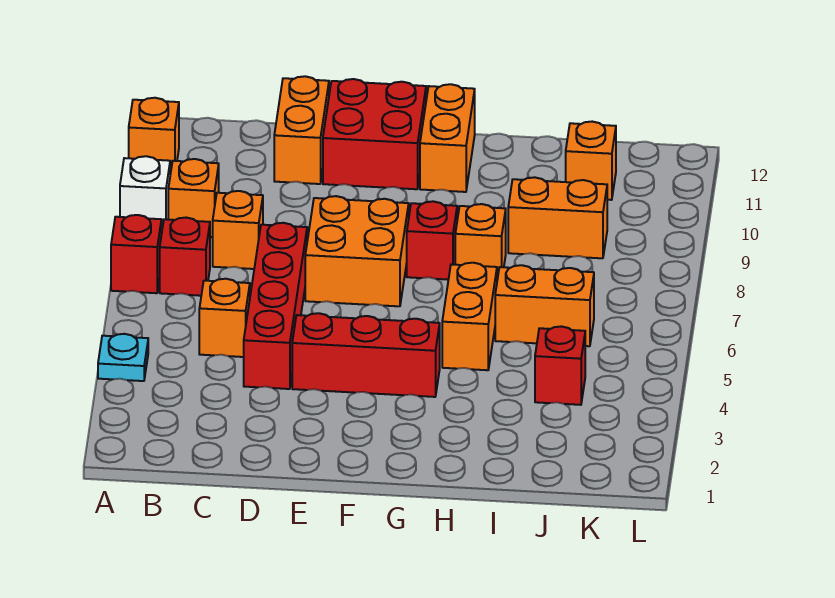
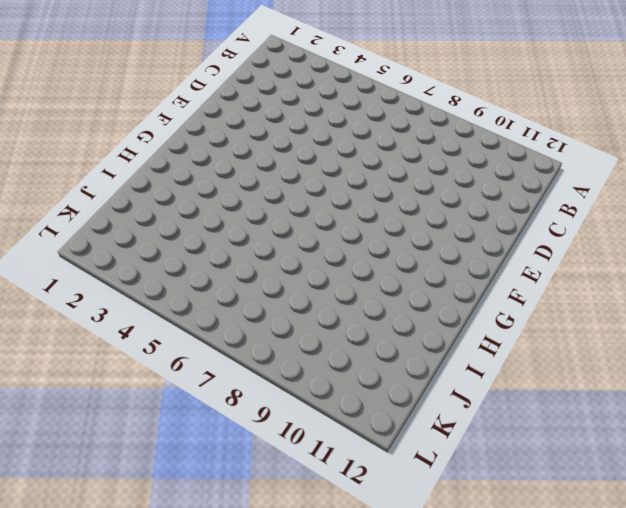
none -> cyan 1x1 plate [98,334,148,381]
none -> red 1x1 brick [111,215,162,293]
none -> white 1x1 brick [120,156,170,228]

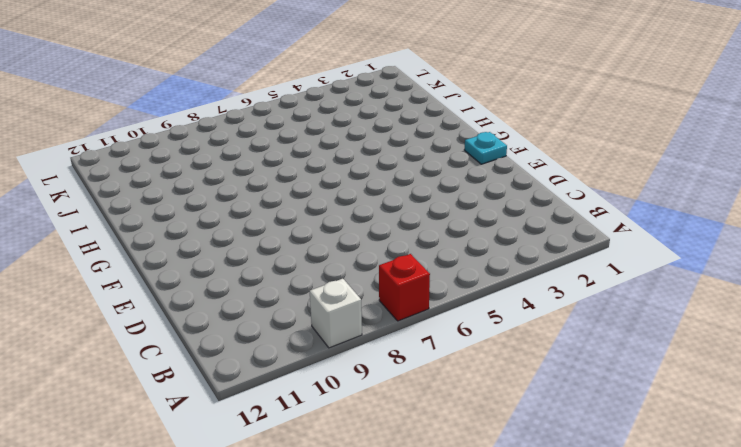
cyan 1x1 plate [464,132,507,164] -> cyan 1x1 plate moved to [98,334,148,381]
none -> orange 1x1 brick [129,98,179,174]
none -> red 1x1 brick [160,218,210,296]
none -> orange 1x1 brick [168,159,219,237]

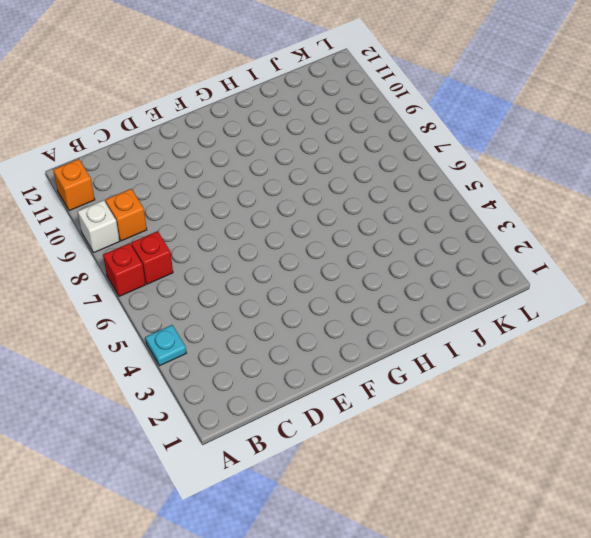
none -> orange 1x1 brick [199,279,250,357]
none -> orange 1x1 brick [213,191,263,269]
none -> red 1x4 brick [244,223,307,389]

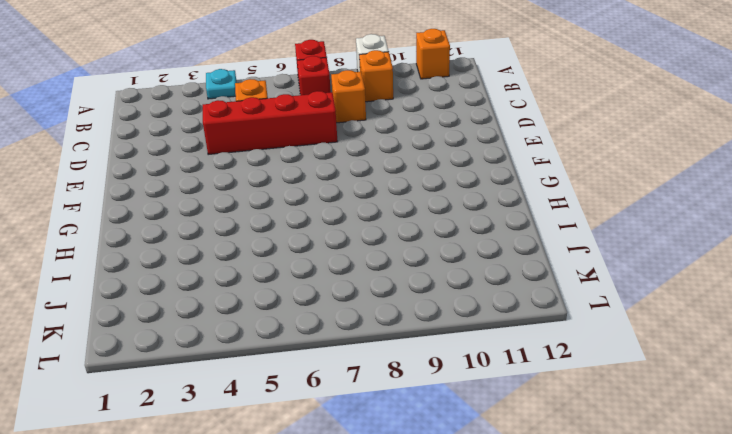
none -> orange 1x2 brick [274,76,329,184]
none -> red 1x3 brick [292,313,440,397]
none -> orange 2x2 brick [305,196,409,306]

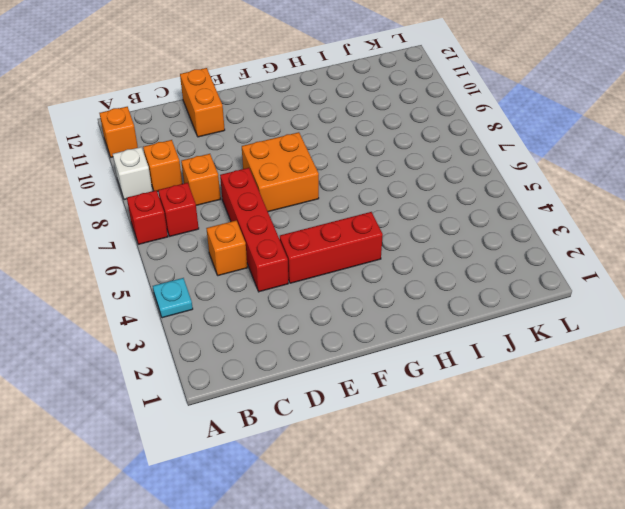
none -> red 2x2 brick [323,79,426,189]
none -> red 1x1 brick [407,201,457,280]
none -> orange 1x2 brick [420,84,475,192]

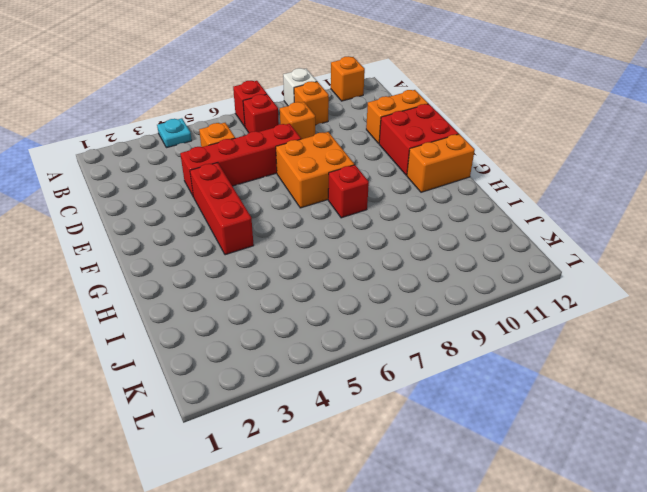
none -> orange 1x2 brick [442,263,497,370]
none -> orange 1x1 brick [455,204,506,280]
none -> orange 1x2 brick [495,265,594,346]

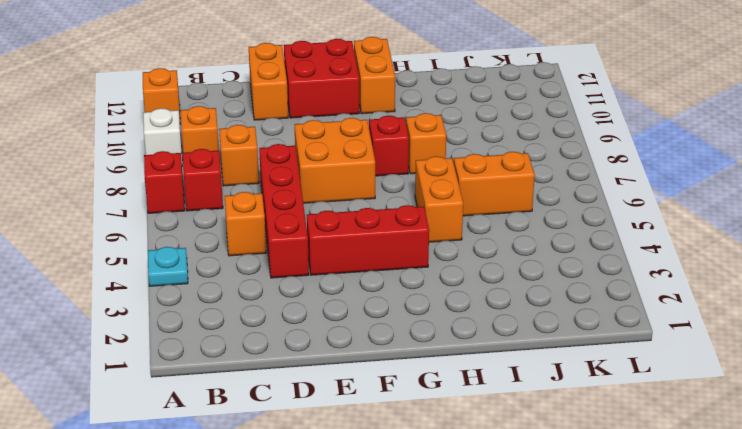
none -> orange 1x2 brick [508,177,607,258]
none -> red 1x1 brick [535,326,585,405]
none -> orange 1x1 brick [566,122,616,200]

